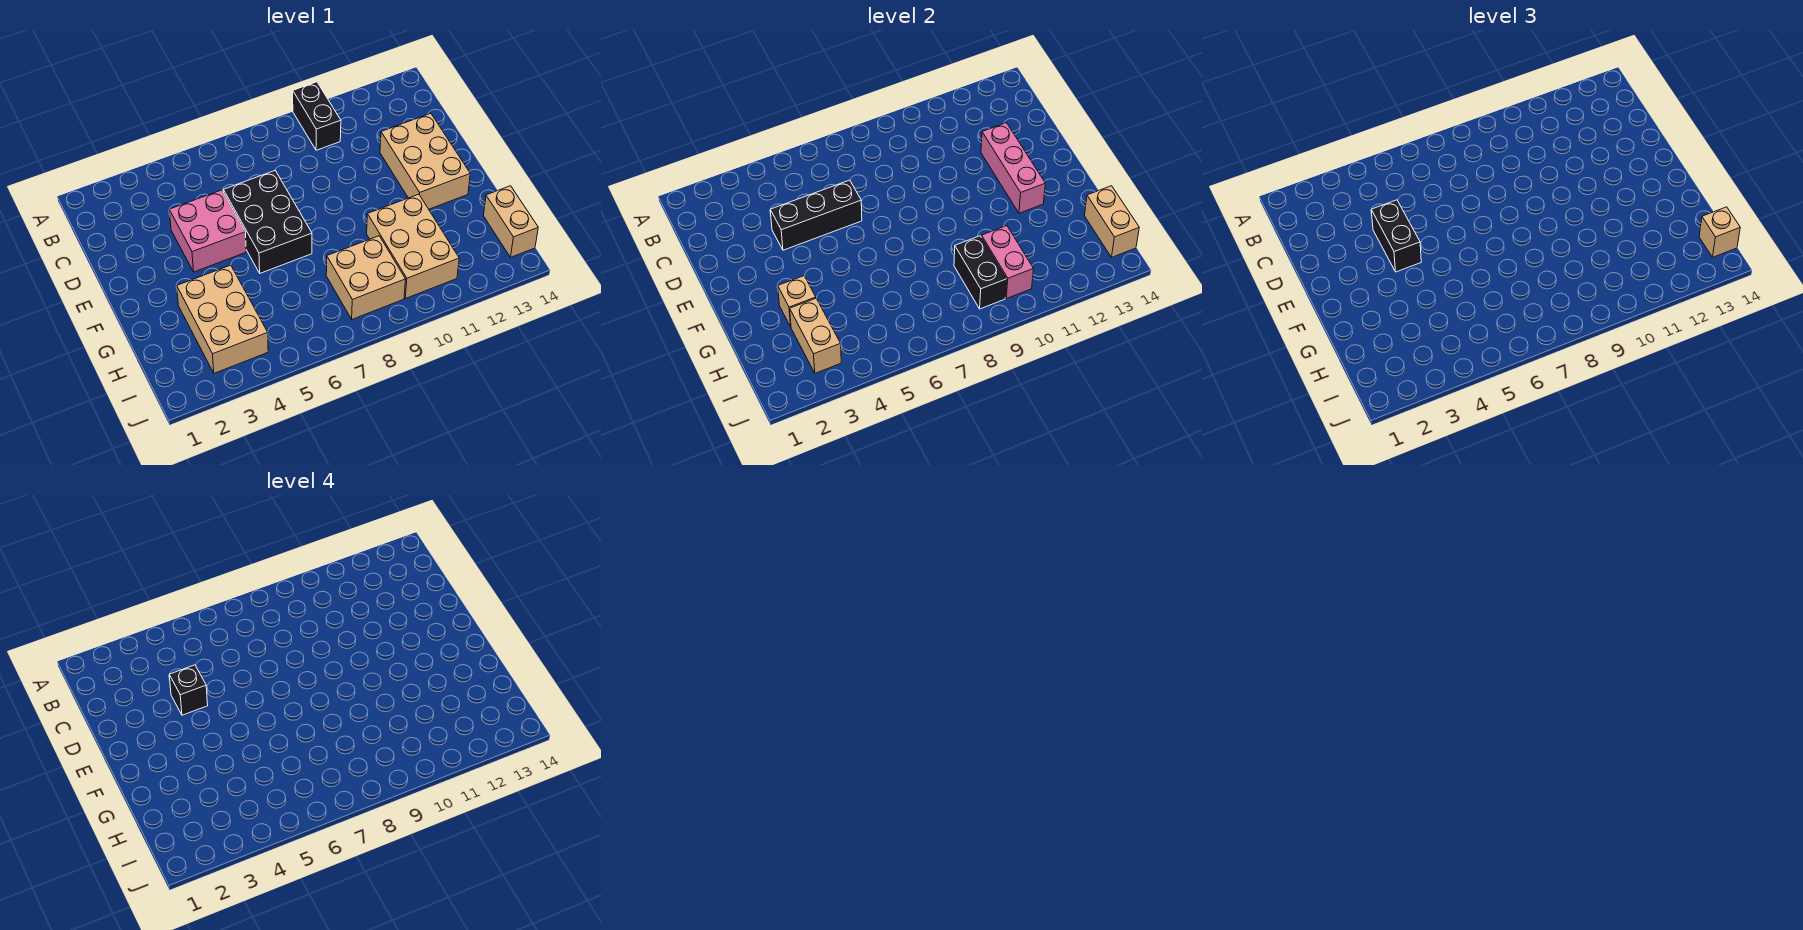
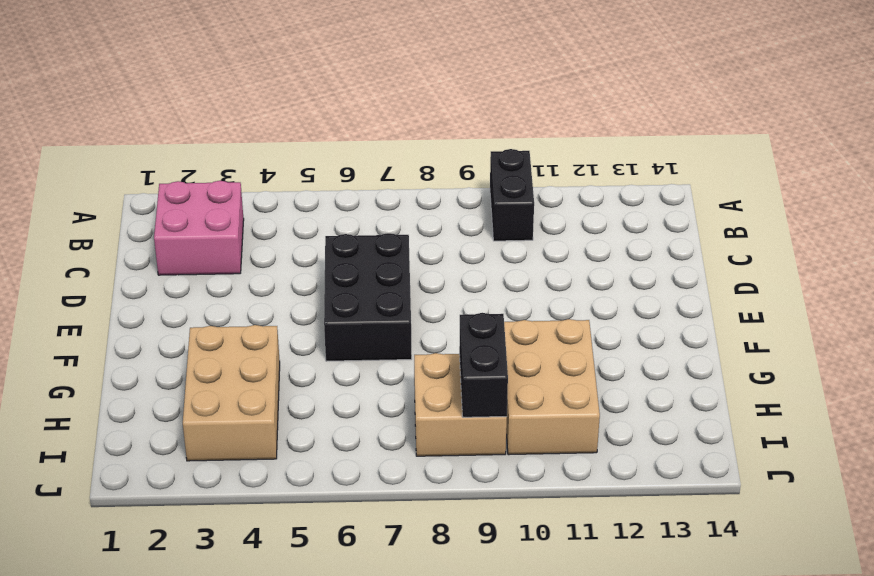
pink 2x2 brick [154,181,244,275] -> pink 2x2 brick moved to [169,190,246,272]
none -> tan 2x3 brick [380,113,470,209]
none -> tan 1x2 brick [484,186,538,257]
none -> black 1x3 brick [770,180,862,250]

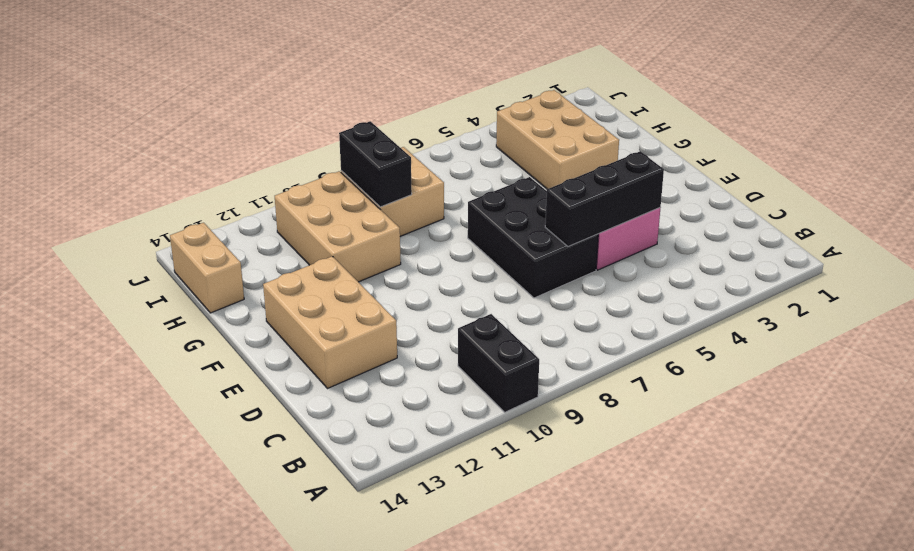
none -> pink 1x3 brick [981,123,1045,213]
none -> tan 1x1 brick [777,276,816,327]
none -> tan 1x2 brick [790,298,841,373]

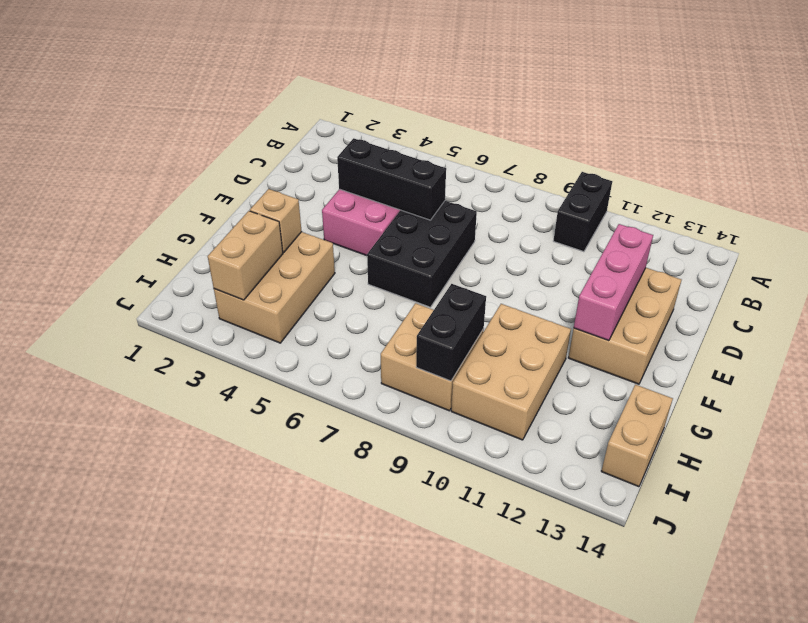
none -> pink 1x2 brick [982,226,1033,299]
none -> tan 1x2 brick [1085,186,1139,257]
none -> black 1x2 brick [1371,200,1421,272]

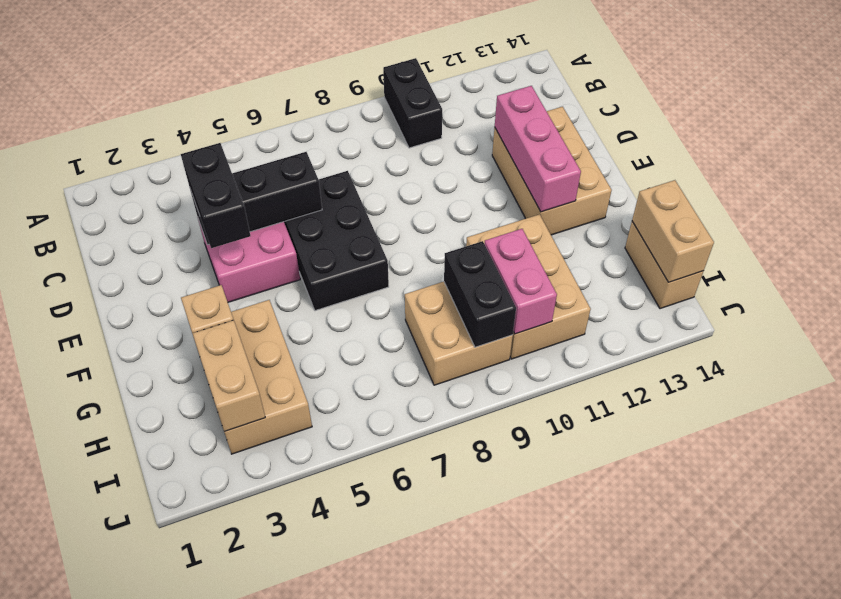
none -> tan 1x1 brick [1699,207,1740,257]
none -> black 1x1 brick [169,665,208,715]

